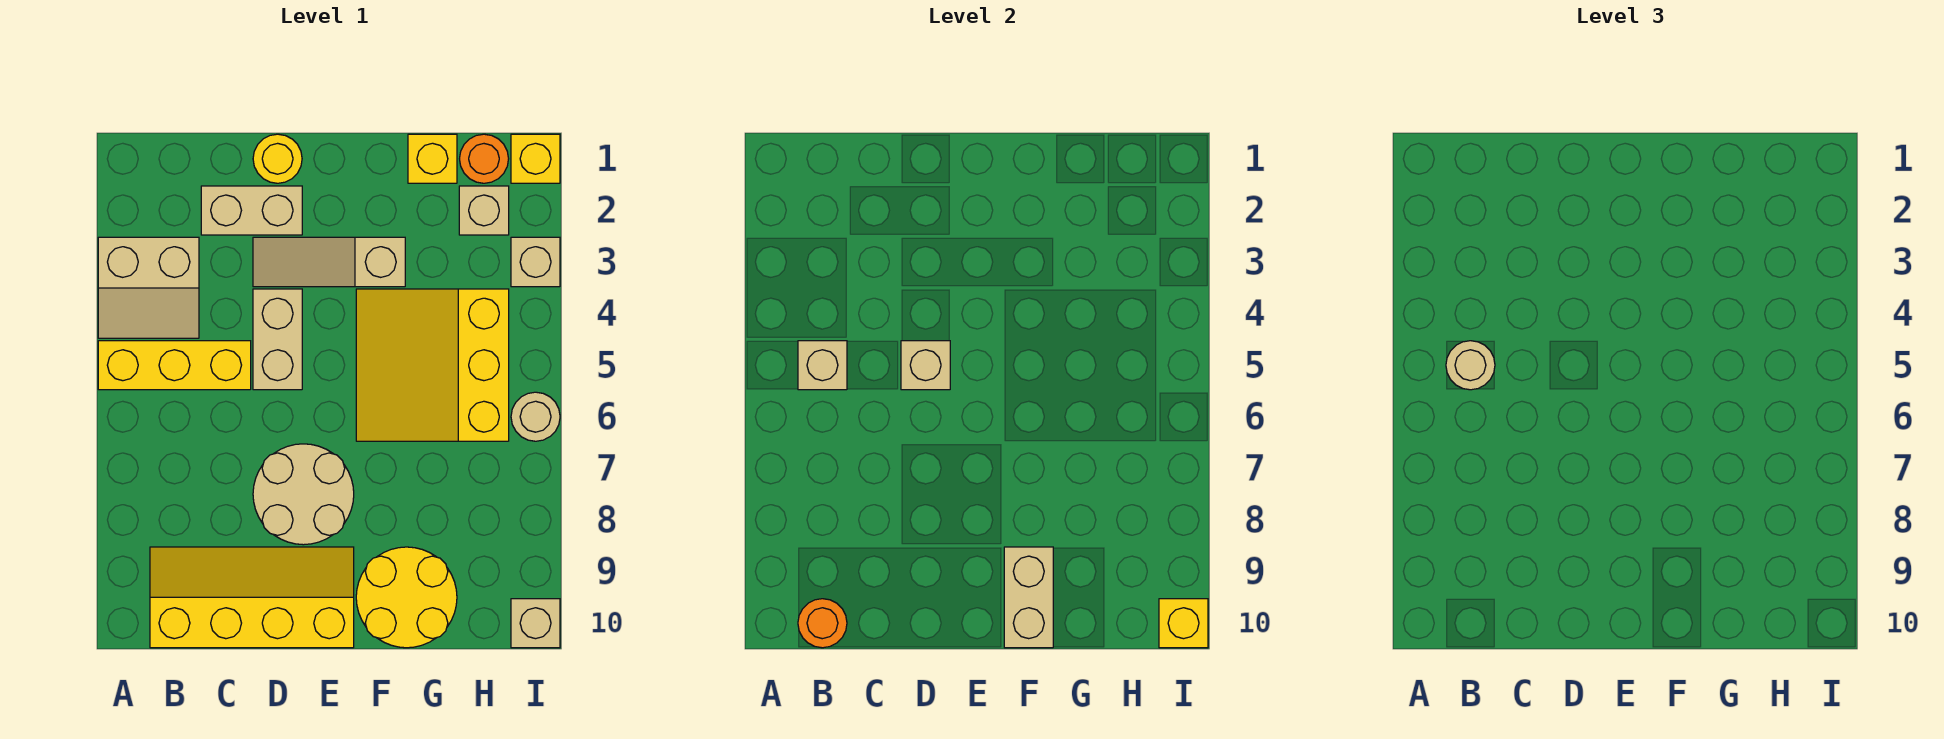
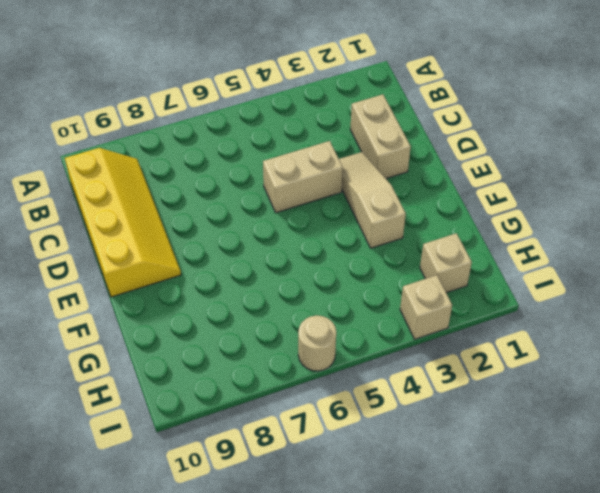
none -> tan 2x2 slope [98,237,199,338]
none -> yellow 1x3 brick [98,341,251,390]
none -> yellow 1x1 round brick [253,134,302,183]

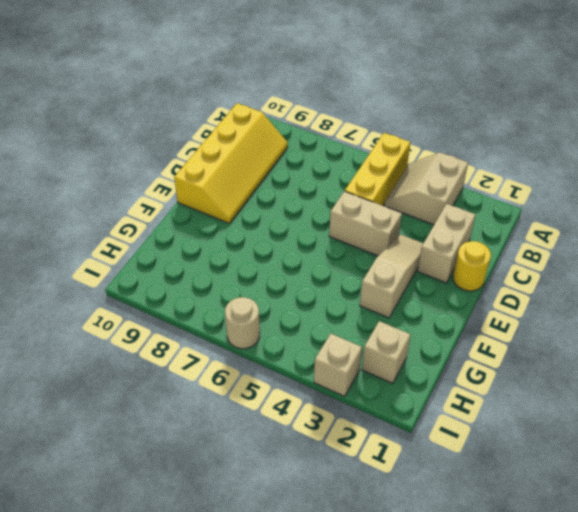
none -> tan 2x2 round brick [253,444,354,545]
none -> yellow 3x3 slope [356,289,509,441]
none -> yellow 2x2 round brick [356,547,457,648]

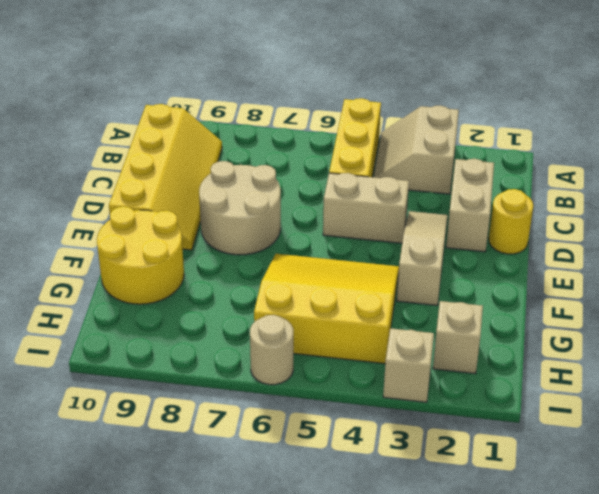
none -> yellow 1x1 brick [408,134,457,183]
none -> orange 1x1 round brick [460,134,509,183]
none -> yellow 1x1 brick [511,134,560,183]

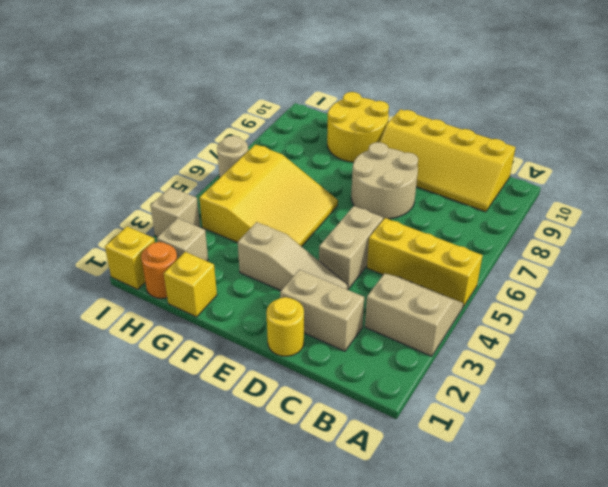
none -> tan 1x1 brick [511,599,560,648]
none -> tan 1x1 brick [798,341,847,390]
none -> orange 1x1 round brick [798,599,847,648]

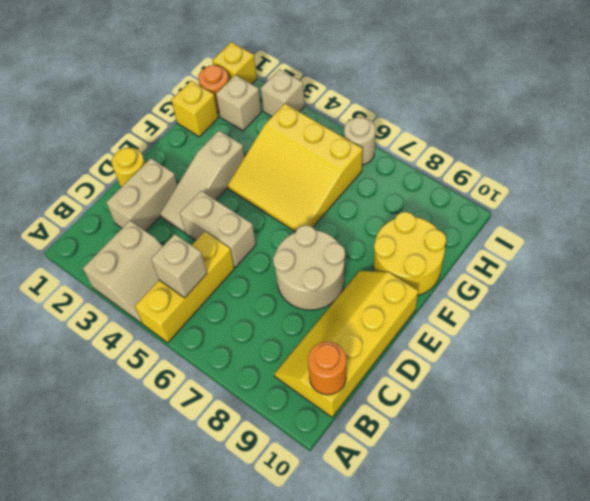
none -> tan 1x1 brick [511,599,560,648]
none -> tan 1x1 brick [901,341,950,390]
none -> tan 1x2 brick [1004,547,1053,648]

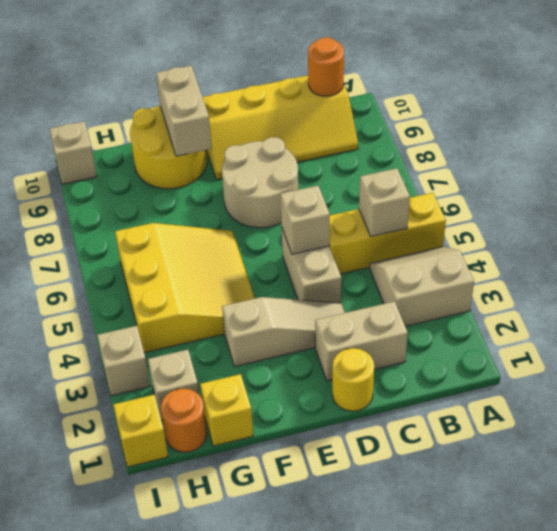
none -> tan 1x1 round brick [511,392,560,441]
none -> yellow 1x1 brick [1159,599,1208,648]
none -> tan 1x1 round brick [1446,341,1495,390]

